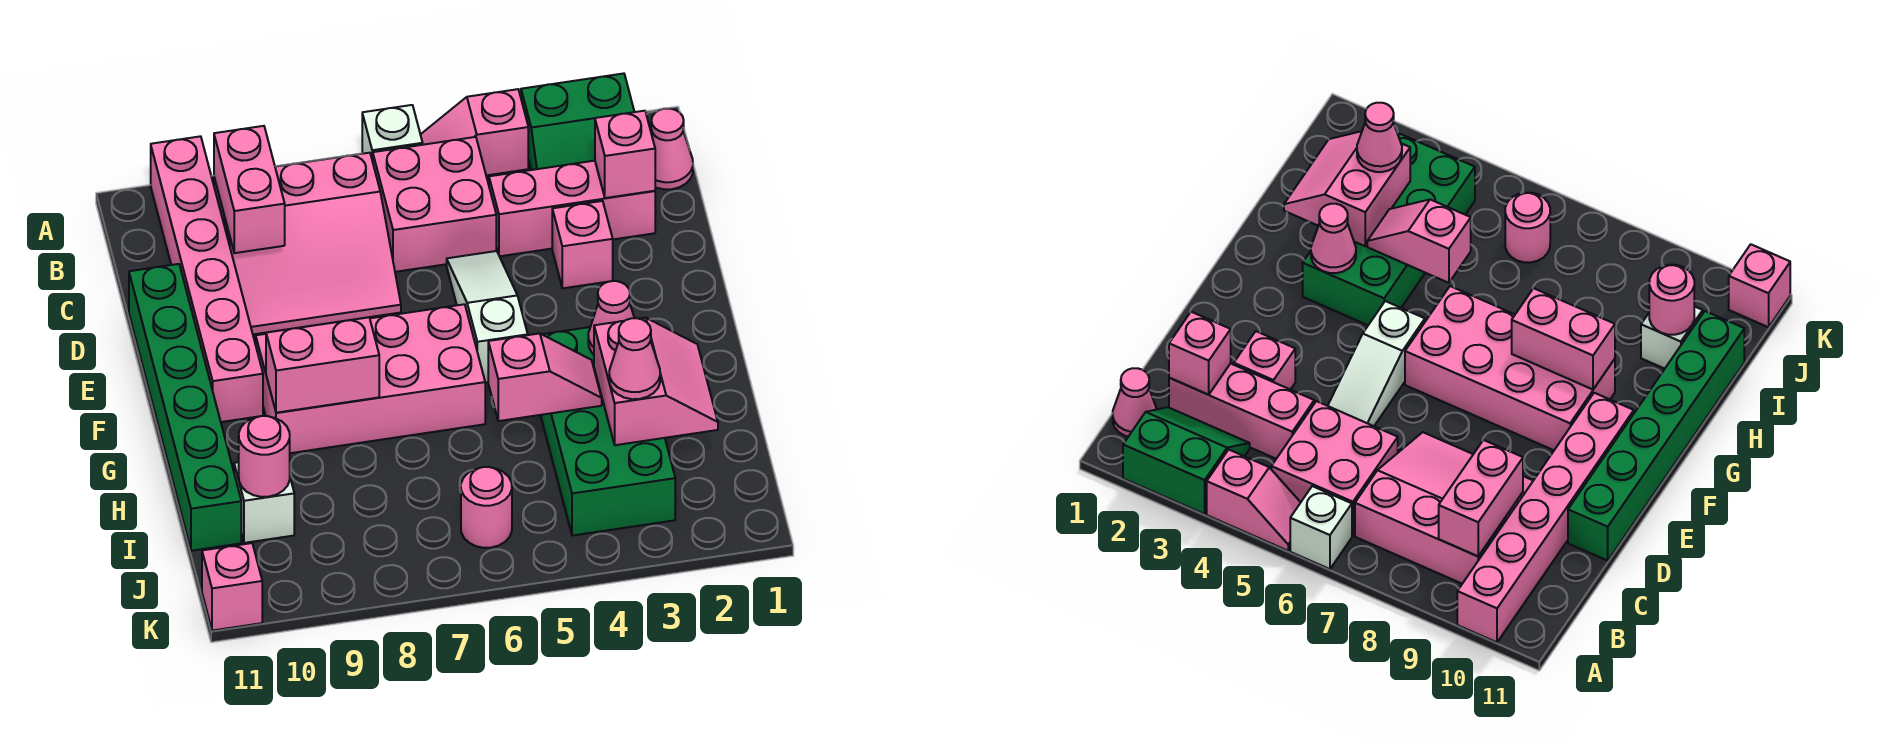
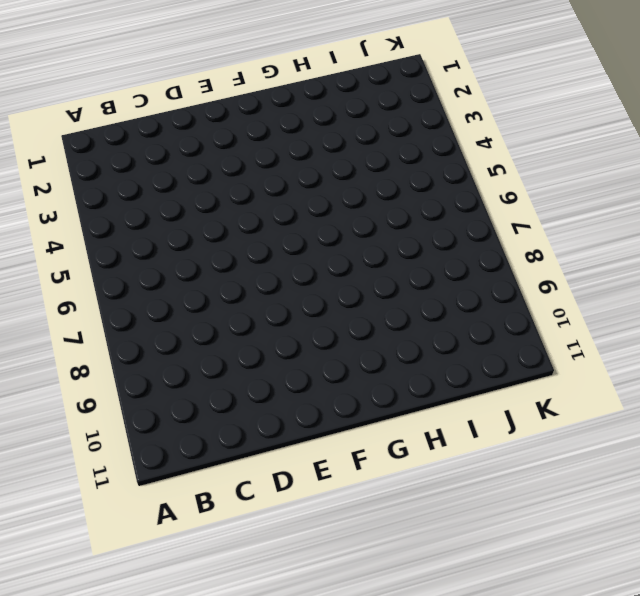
none -> green 2x2 slope [521,73,634,170]
none -> pink 1x2 slope [420,89,528,175]
none -> white 1x1 brick [362,105,423,161]

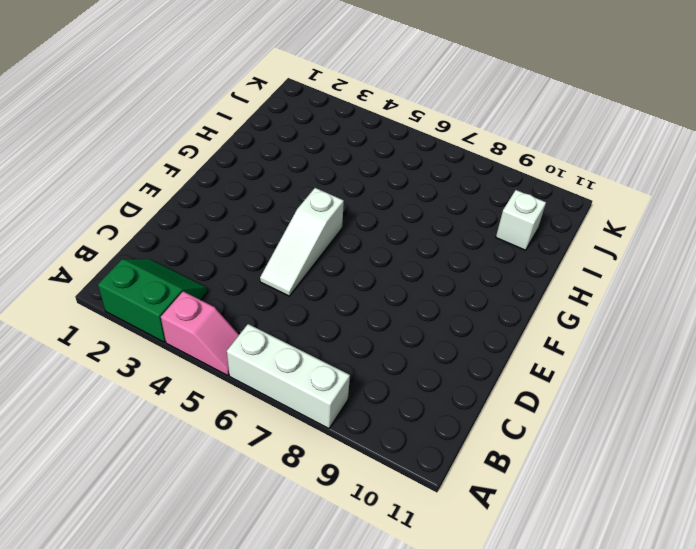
white 1x3 brick [227,324,350,429] -> white 1x1 brick [362,105,423,161]
none -> pink 1x6 brick [151,136,263,422]
none -> pink 1x1 cone [651,109,693,189]
none -> pink 2x2 brick [373,137,496,272]

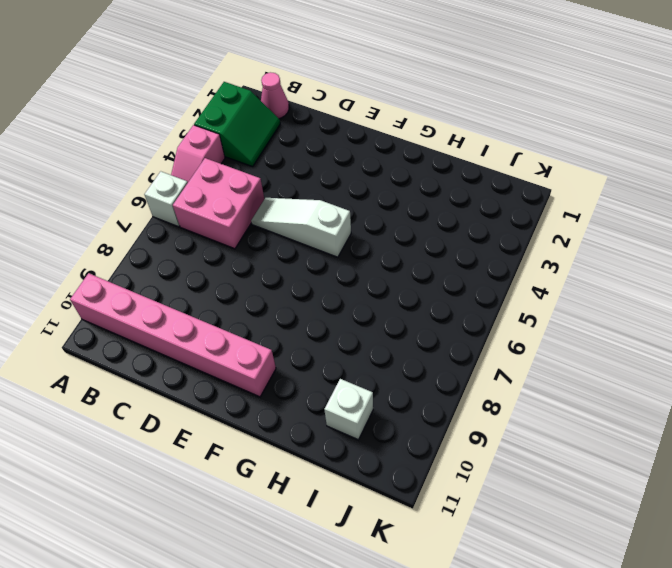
none -> pink 3x3 slope [214,153,401,334]
none -> pink 1x3 brick [489,161,655,256]
none -> pink 1x1 brick [552,201,613,288]

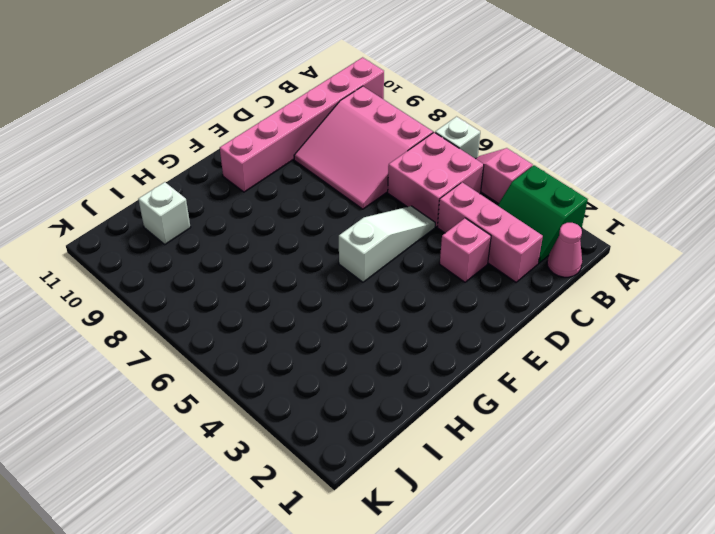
none -> green 1x6 brick [129,264,241,551]
none -> pink 2x4 brick [256,304,485,453]
none -> green 2x4 brick [541,327,675,536]

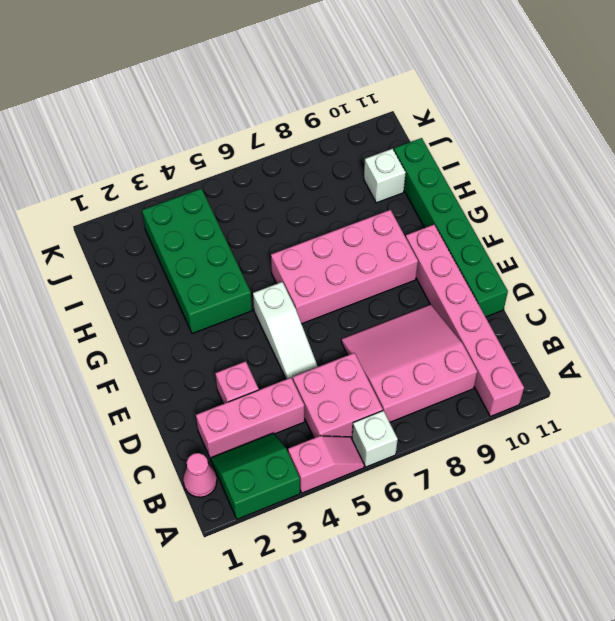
none -> pink 1x1 round brick [461,467,512,548]
none -> pink 1x1 brick [202,543,262,631]
none -> pink 1x2 brick [214,126,285,253]

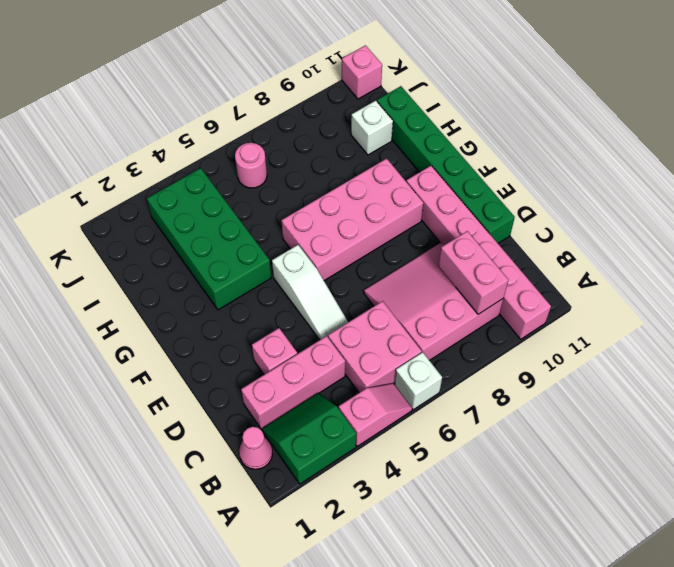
none -> pink 1x1 brick [595,111,655,198]
none -> pink 1x1 cone [588,281,634,354]
none -> pink 1x2 brick [266,317,379,413]

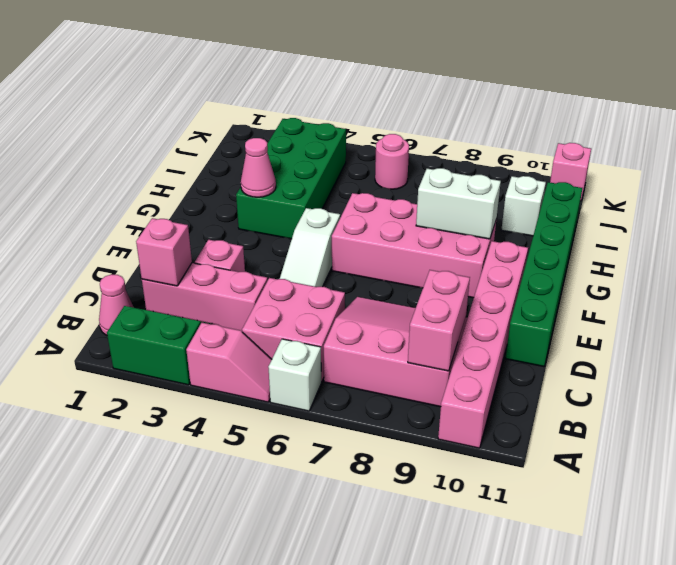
white 1x2 brick [416,168,501,239] -> pink 1x2 brick [266,317,379,413]
none -> pink 2x2 slope [594,318,718,445]
none -> pink 1x2 slope [488,333,602,421]
none -> pink 1x1 round brick [239,416,290,497]

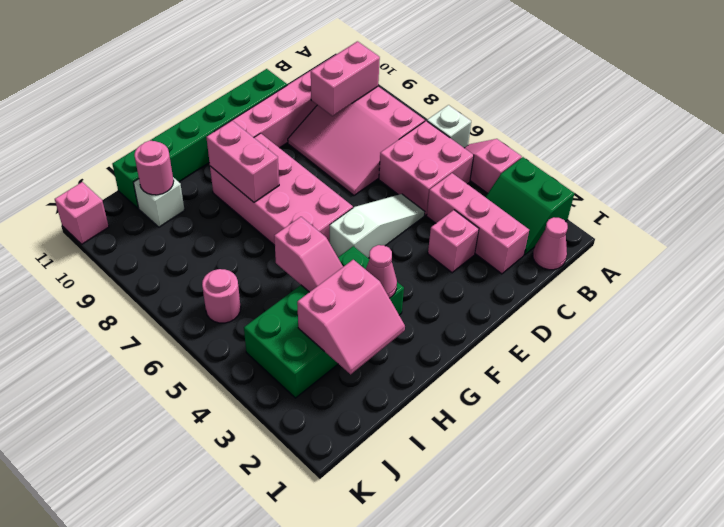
none -> pink 1x1 brick [595,111,655,198]
none -> pink 1x1 cone [609,318,660,399]

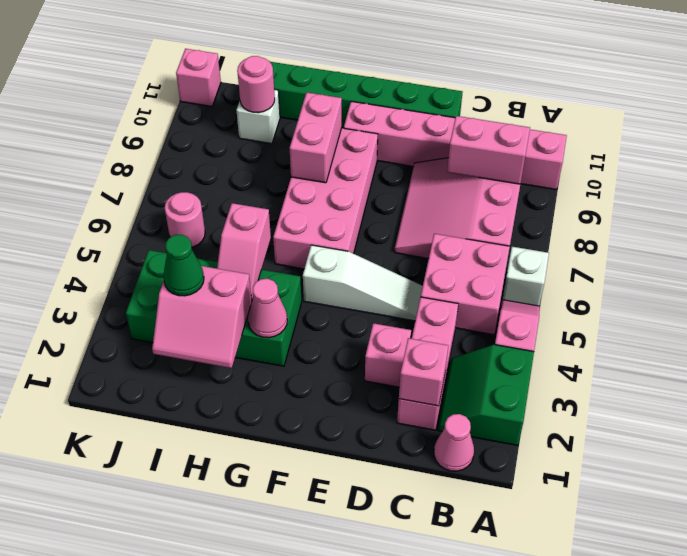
green 1x1 cone [163,235,204,296] -> pink 1x1 cone [609,318,660,399]

